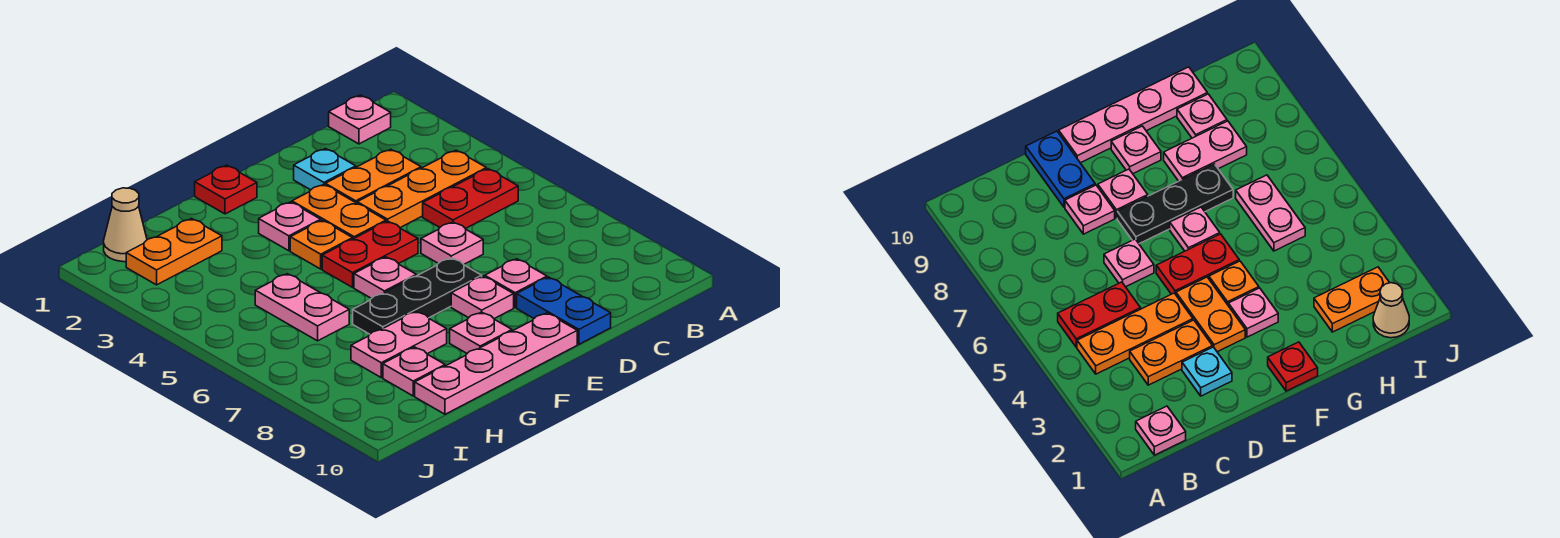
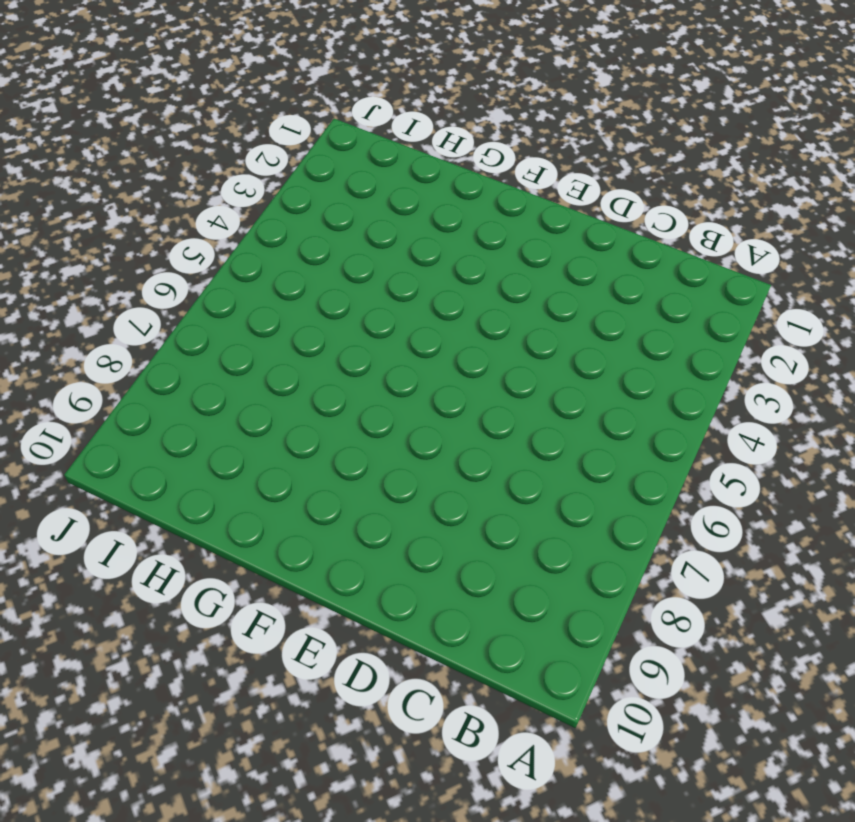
none -> pink 1x1 plate [329,95,391,144]
none -> orange 1x3 plate [357,150,486,228]
none -> red 1x2 plate [423,169,518,229]

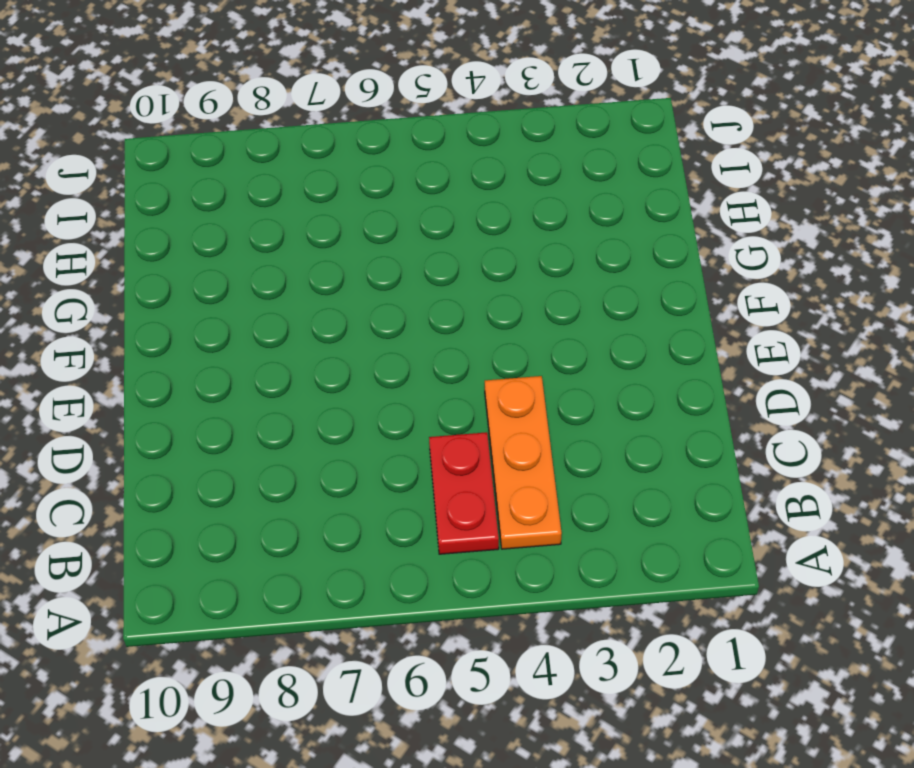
none -> pink 1x1 plate [329,95,391,144]
none -> orange 1x2 plate [325,149,421,203]
none -> cyan 1x1 plate [294,149,356,190]

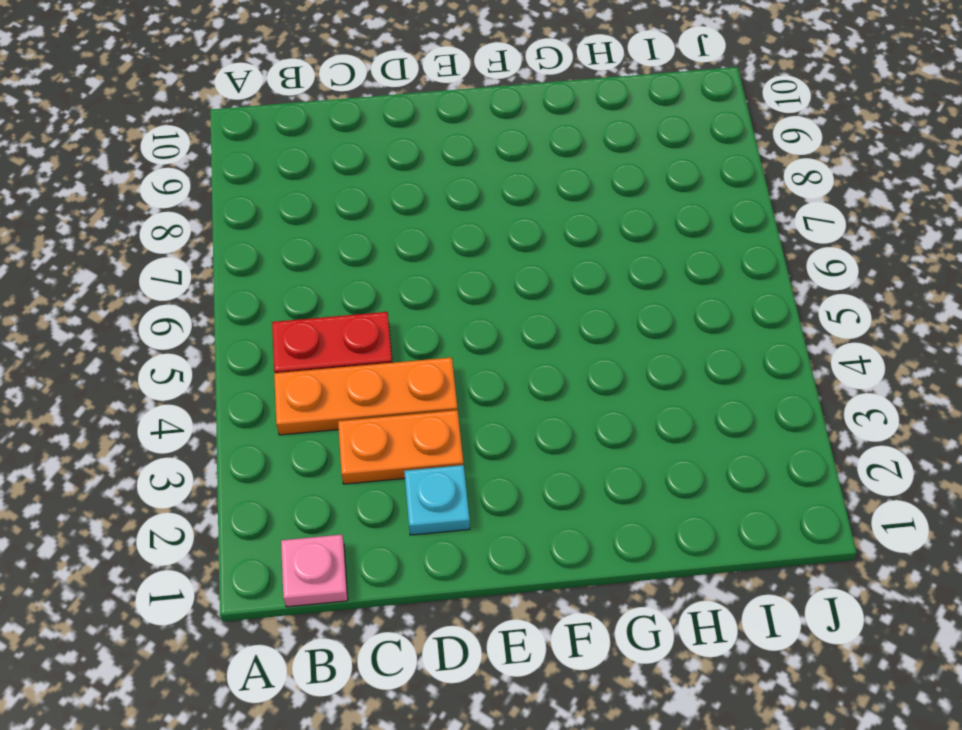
none -> pink 1x1 plate [421,222,483,264]
none -> pink 1x1 plate [485,259,547,307]
none -> blue 1x2 plate [517,277,611,344]

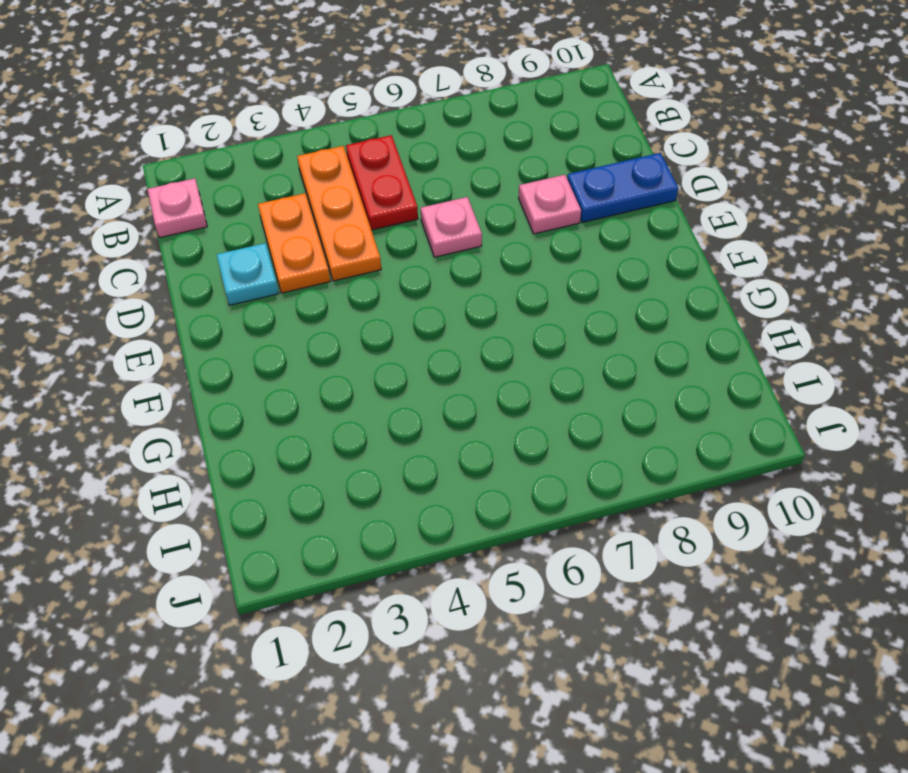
none -> orange 1x2 plate [292,184,386,239]
none -> red 1x2 plate [322,221,418,287]
none -> black 1x3 plate [353,258,482,334]

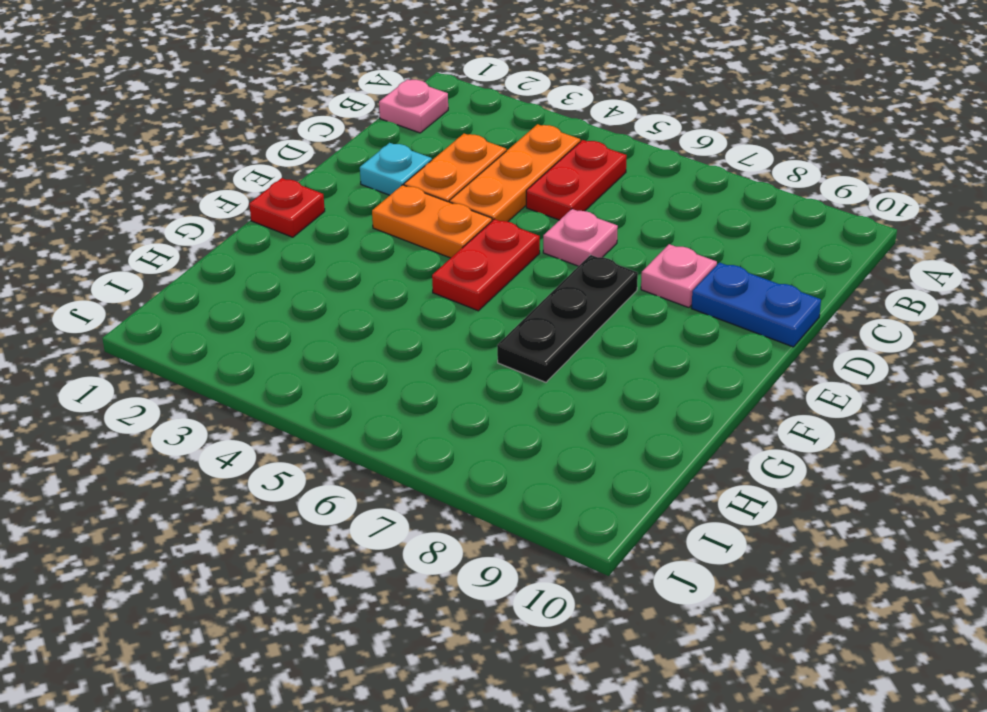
none -> pink 1x1 plate [451,276,514,319]
none -> pink 1x4 plate [415,313,577,414]
none -> pink 1x1 plate [259,202,321,251]

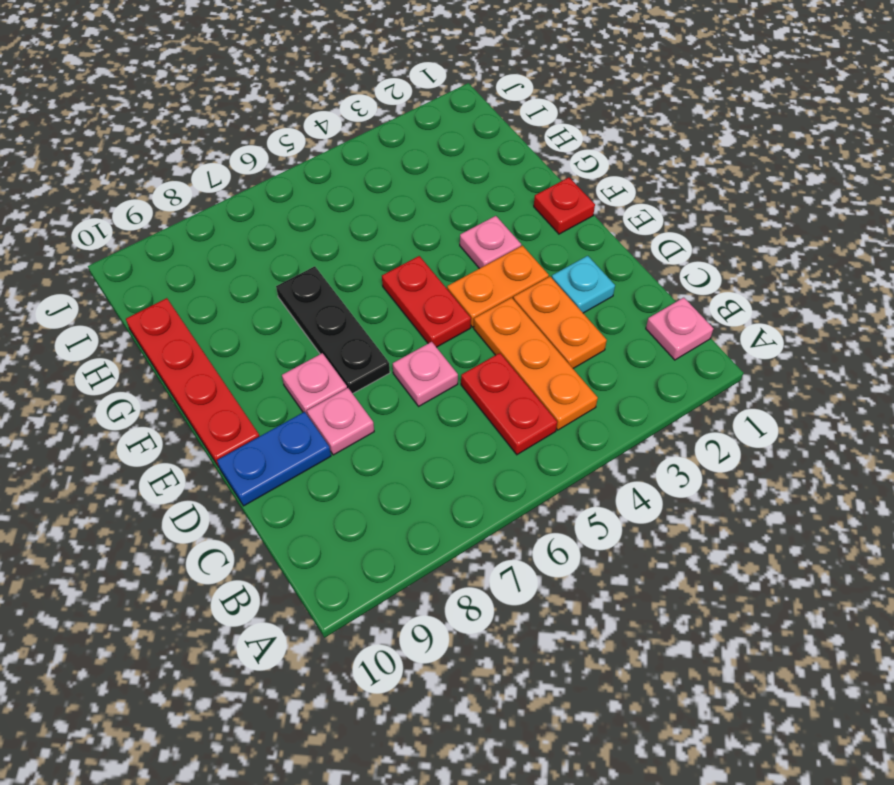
red 1x4 plate [126,298,260,467] -> pink 1x4 plate [415,313,577,414]
none -> orange 1x1 plate [290,220,353,269]
none -> pink 1x1 plate [354,257,416,298]
none -> pink 1x1 plate [450,312,512,353]

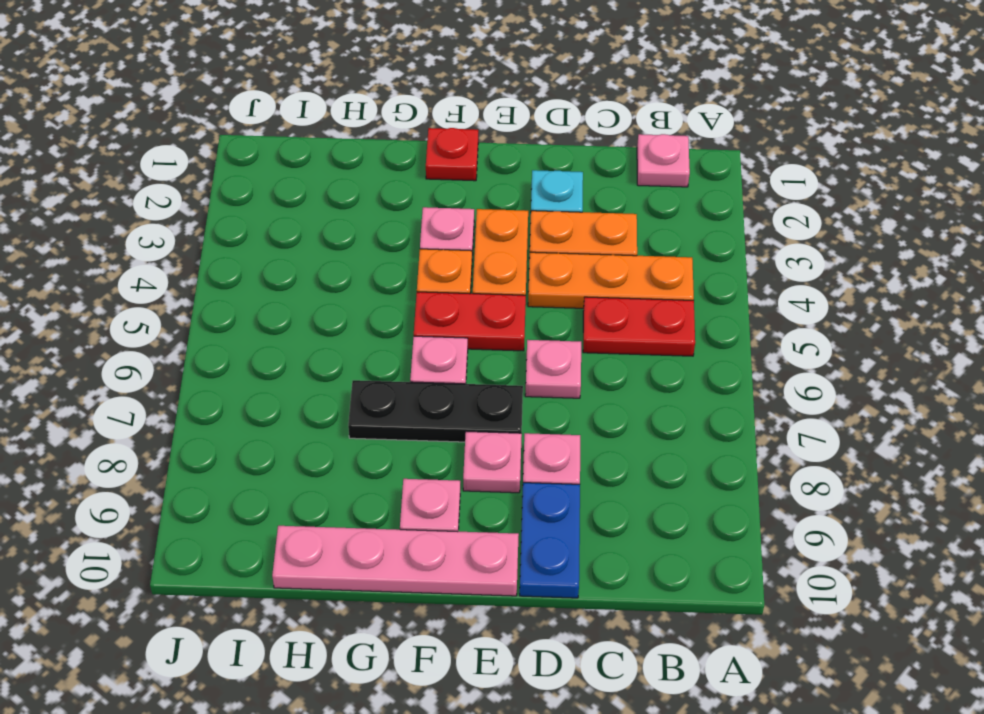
none -> pink 1x2 plate [351,311,447,378]
none -> orange 1x2 plate [126,219,222,285]
none -> pink 1x2 plate [255,274,349,341]

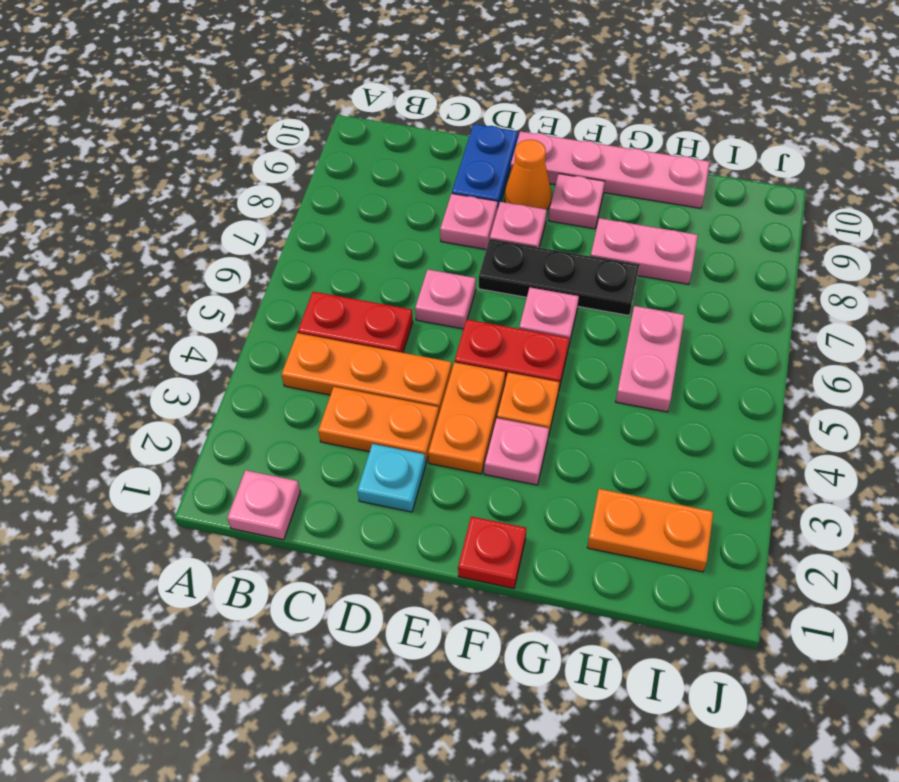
orange 1x1 cone [505,140,551,209] -> none
none -> pink 1x1 plate [383,347,445,396]
none -> tan 1x1 cone [104,188,147,262]

